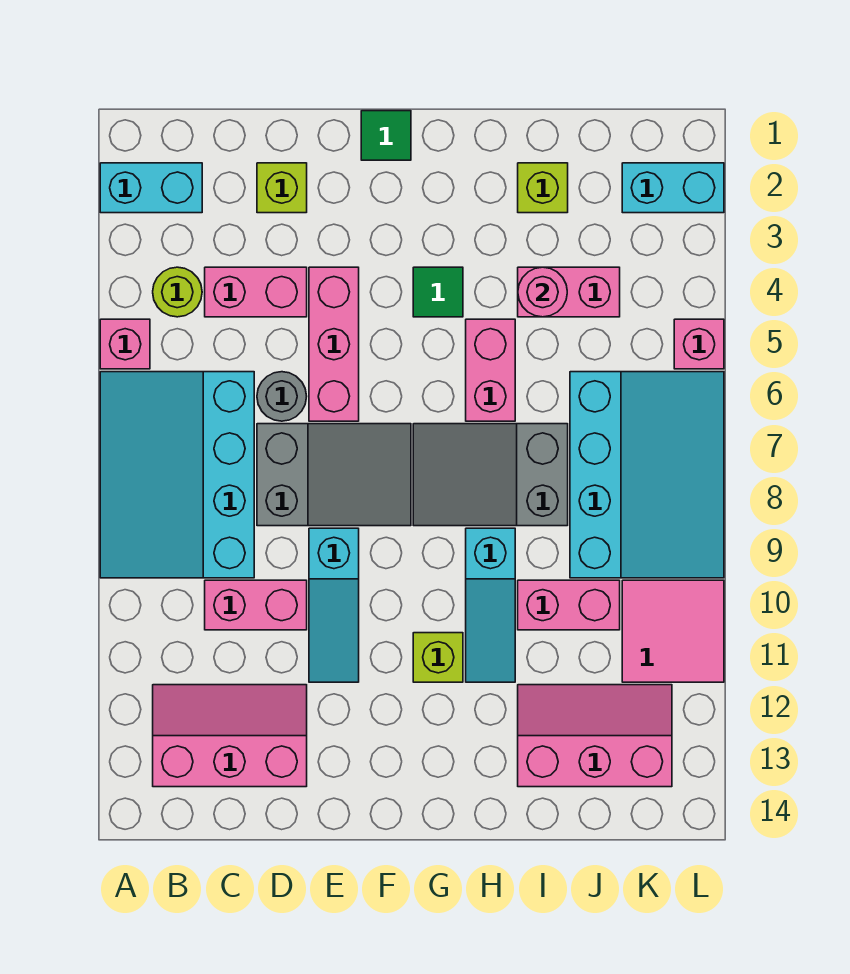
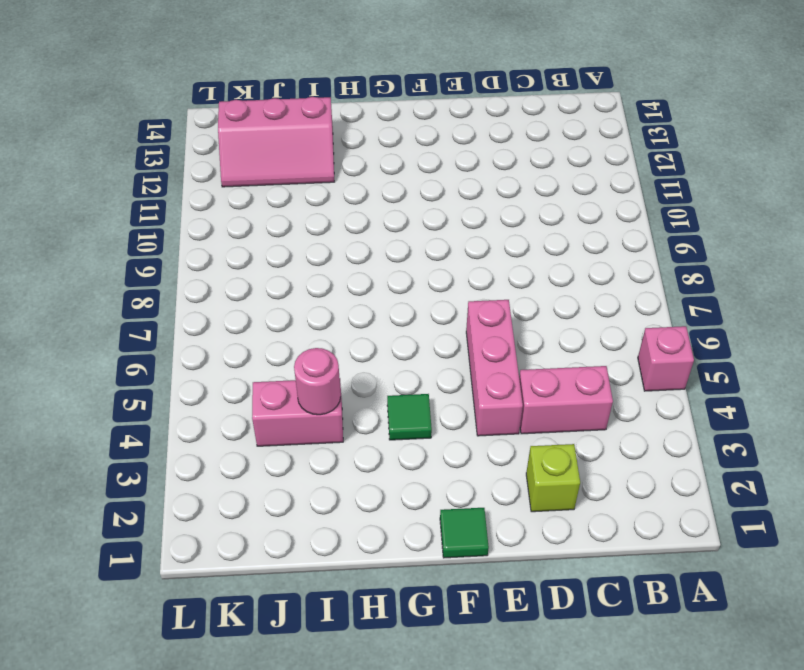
none -> cyan 1x2 brick [100,163,202,213]
none -> cyan 3x4 slope [100,372,254,578]
none -> lime 1x1 round brick [153,267,202,317]

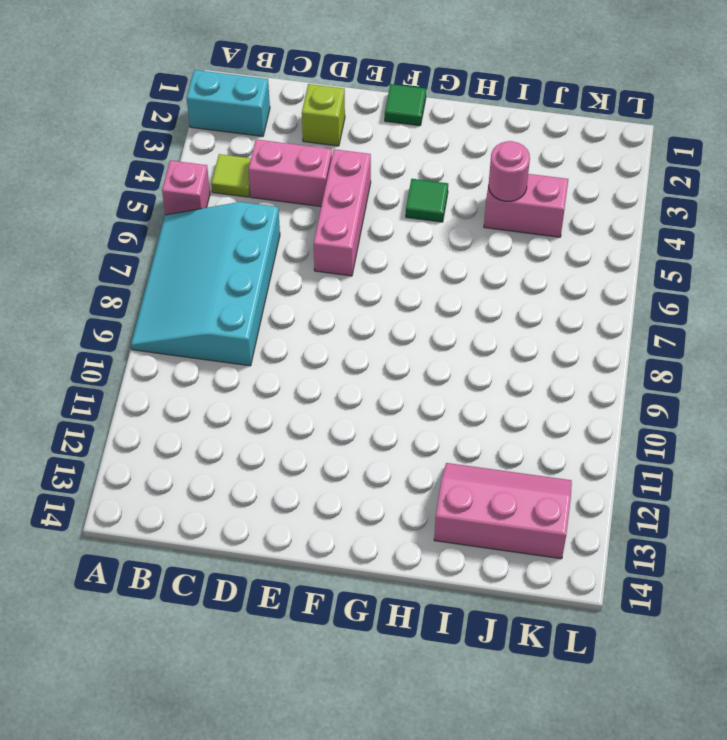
lime 1x1 tile [211,154,251,197] -> lime 1x1 round brick [153,267,202,317]
none -> pink 2x3 slope [153,685,307,787]
none -> pink 1x2 brick [205,580,307,630]
none -> grey 1x1 round brick [257,372,307,421]

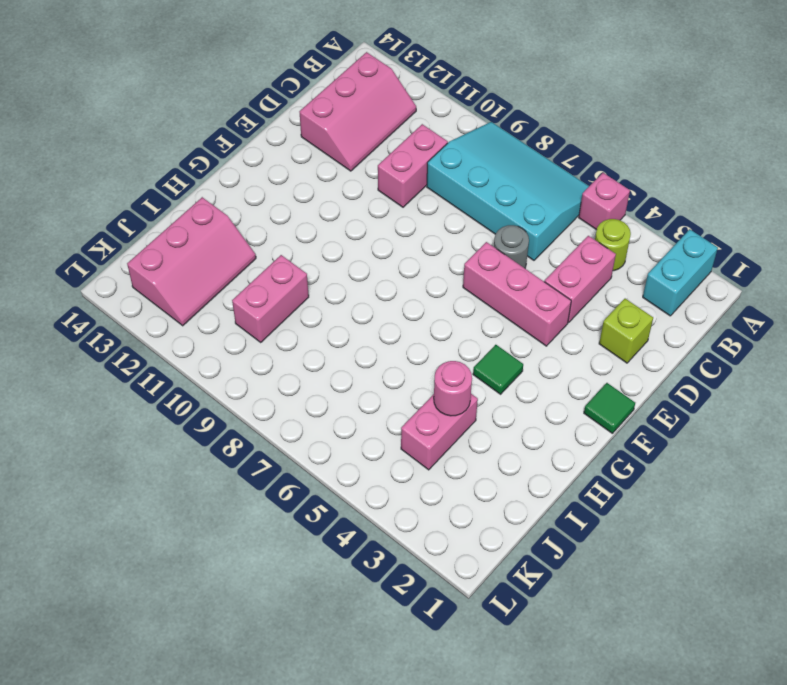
none -> grey 2x3 slope [257,424,411,526]
none -> cyan 1x3 slope [309,528,359,682]
none -> grey 2x3 slope [413,424,568,526]

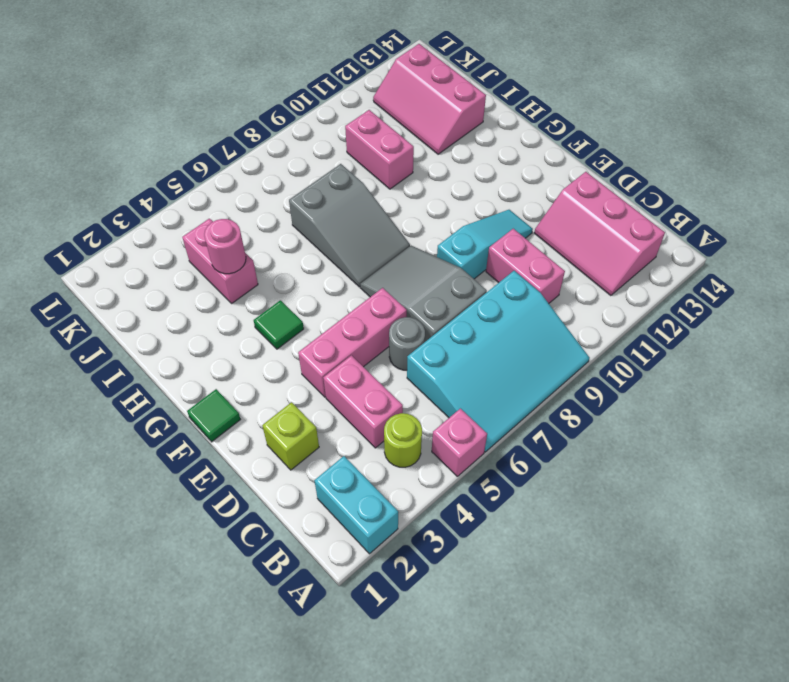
none -> lime 1x1 brick [413,633,463,682]
none -> pink 1x2 brick [466,319,515,421]
none -> cyan 1x3 slope [466,528,515,682]

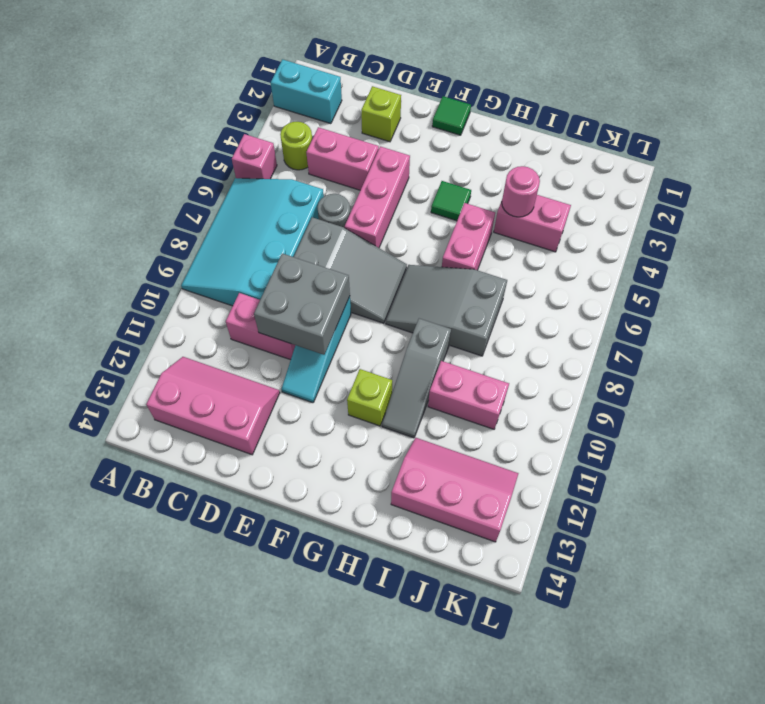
grey 2x2 brick [254,254,350,355] -> none
grey 1x3 slope [382,318,451,438] -> cyan 1x3 slope [466,528,515,682]
none -> lime 1x1 brick [518,163,568,213]
none -> cyan 3x4 slope [570,372,724,578]
none -> cyan 1x2 brick [622,163,724,213]

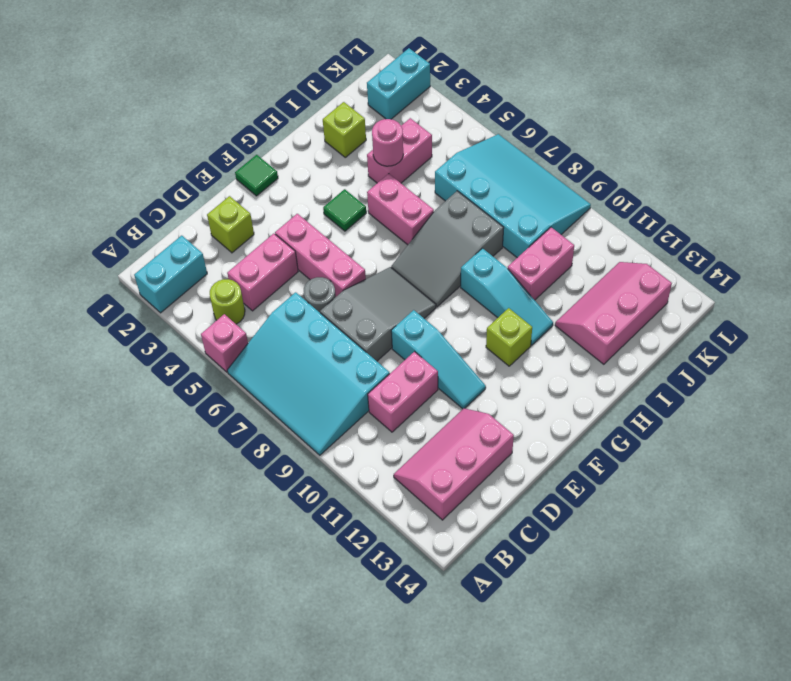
none -> pink 2x2 tile [622,580,724,682]
none -> pink 1x1 brick [674,319,724,369]

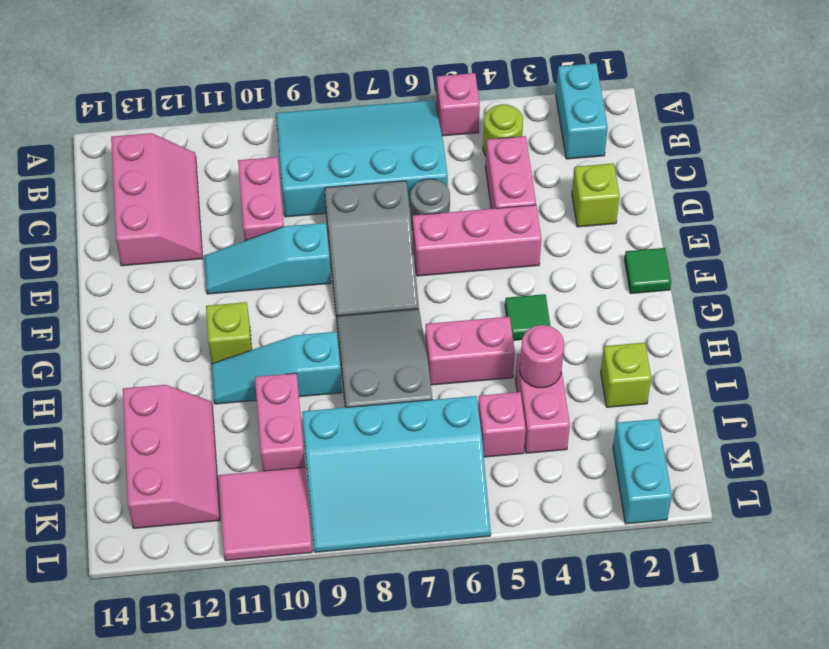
pink 1x1 brick [478,392,526,457] -> pink 1x1 brick moved to [674,319,724,369]

